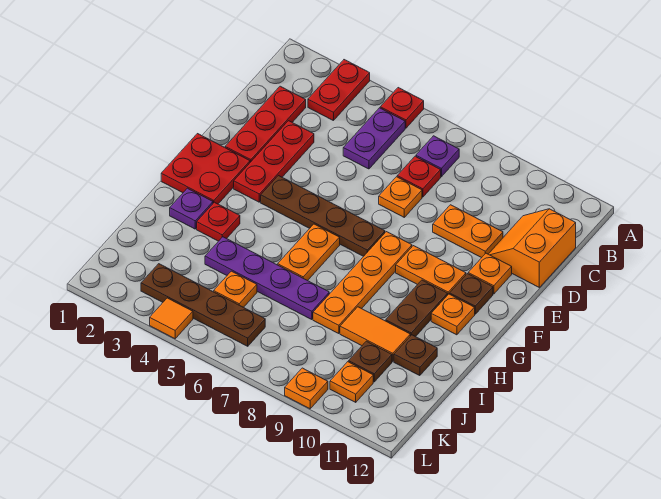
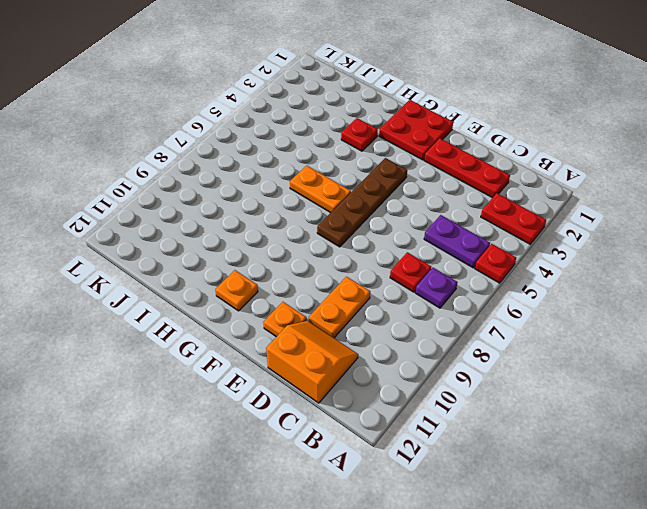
none -> red 1x3 plate [234,121,314,202]
none -> orange 1x1 plate [379,177,422,217]
none -> orange 1x4 plate [313,232,412,334]
none -> orange 1x2 plate [396,246,466,294]

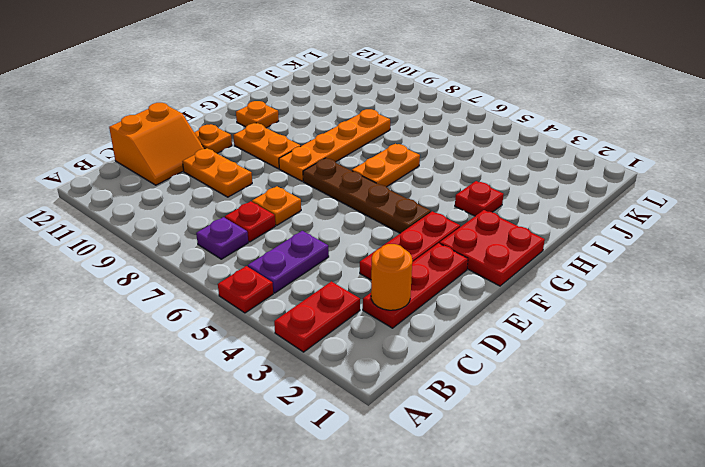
orange 1x1 round brick [371,244,412,310] -> none
none -> brown 1x1 plate [450,274,493,314]
none -> brown 1x2 plate [386,280,448,337]
none -> purple 1x1 plate [170,188,213,229]
none -> purple 1x4 plate [205,237,329,320]

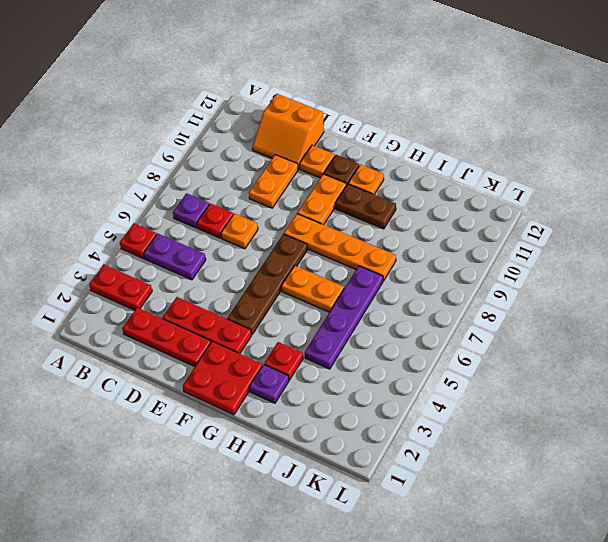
none -> orange 1x2 tile [340,307,410,362]
none -> brown 1x1 plate [394,335,437,376]
none -> orange 1x1 plate [214,271,257,307]
none -> brown 1x1 plate [349,341,392,382]

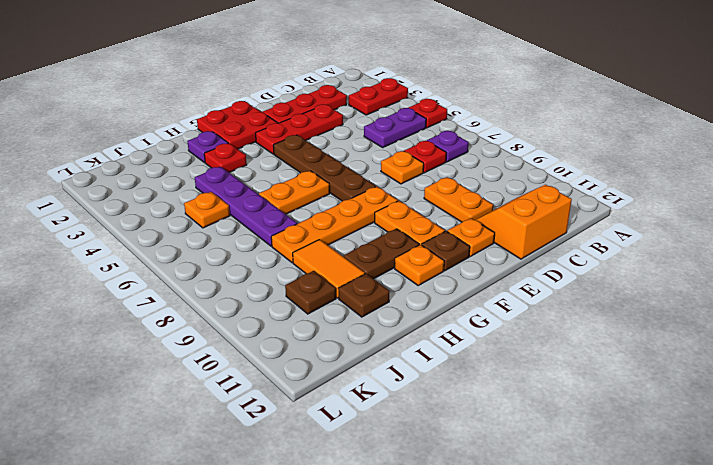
none -> brown 1x4 plate [141,264,265,346]
none -> orange 1x1 plate [330,362,373,402]
none -> orange 1x1 tile [150,298,193,339]
none -> orange 1x1 plate [285,368,328,409]

